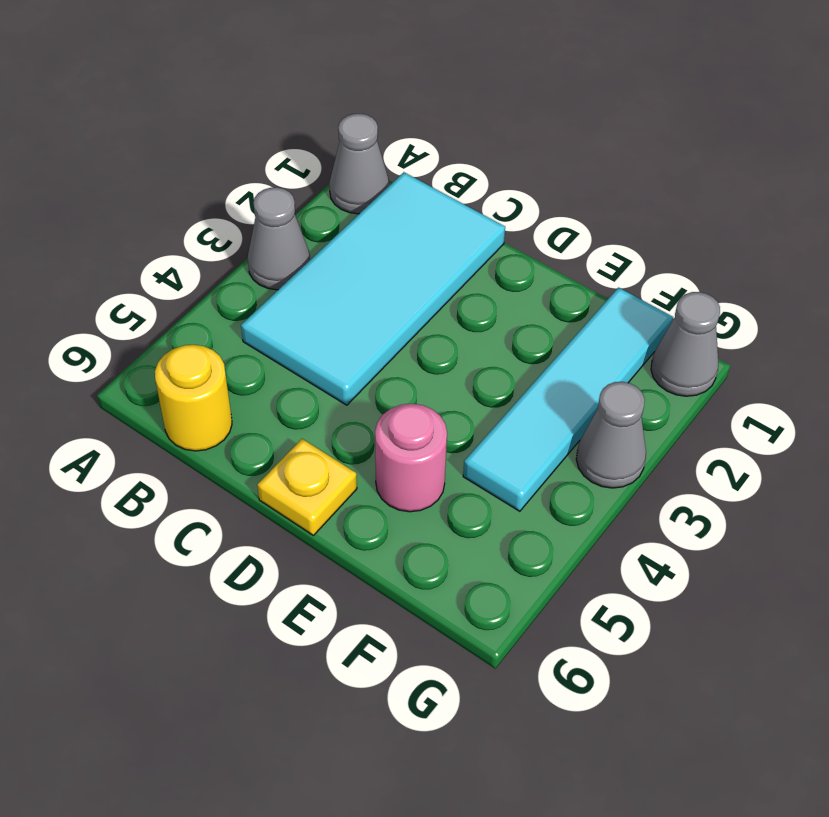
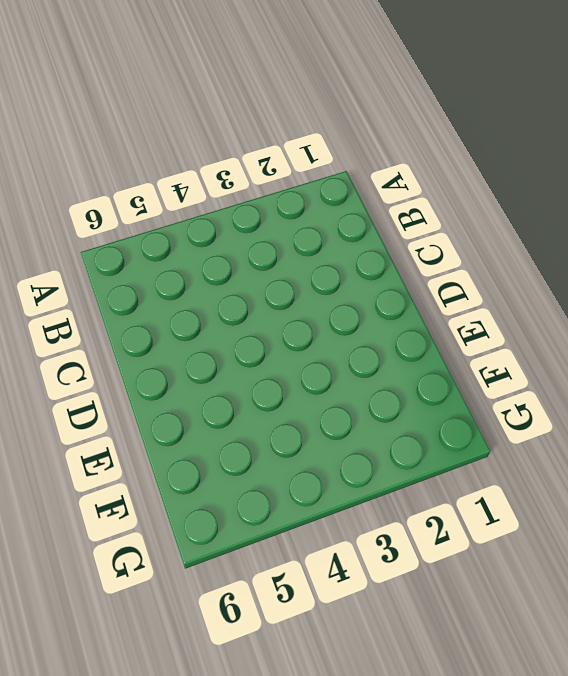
none -> grey 1x1 cone [329,114,389,214]
none -> grey 1x1 cone [248,187,310,290]

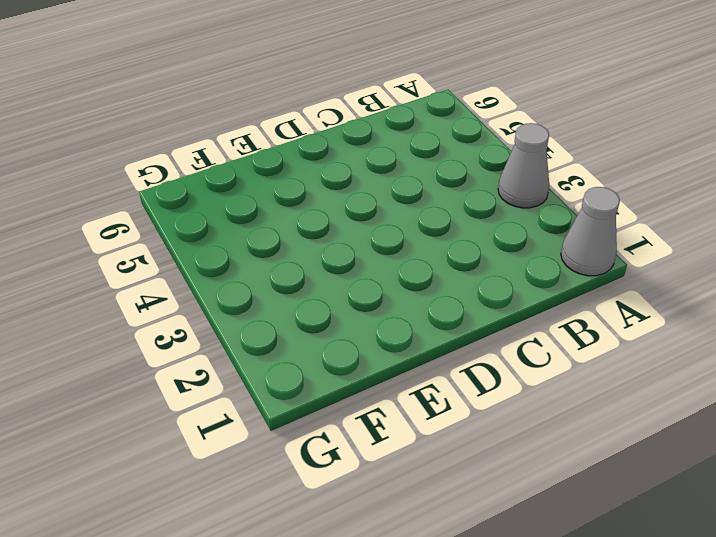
none -> cyan 2x4 tile [241,172,505,405]
none -> yellow 1x1 round brick [155,345,232,451]

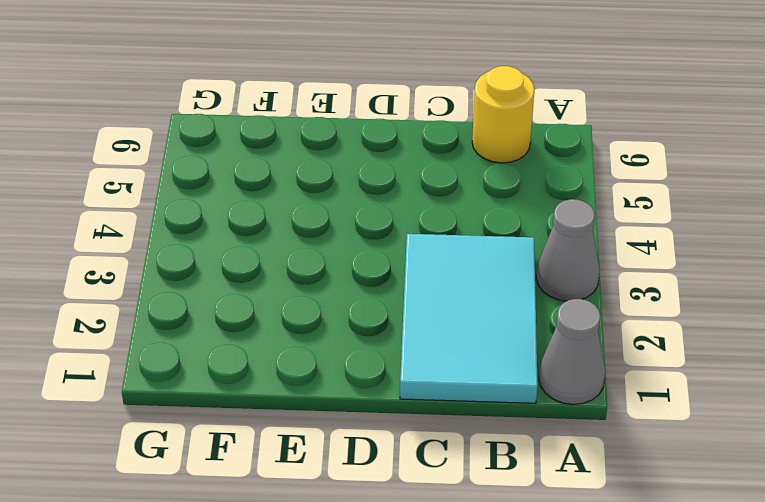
cyan 2x3 tile [400,234,538,403] -> cyan 2x4 tile [241,172,505,405]
none -> yellow 1x1 plate [257,439,357,535]
none -> pink 1x1 round brick [375,404,447,512]

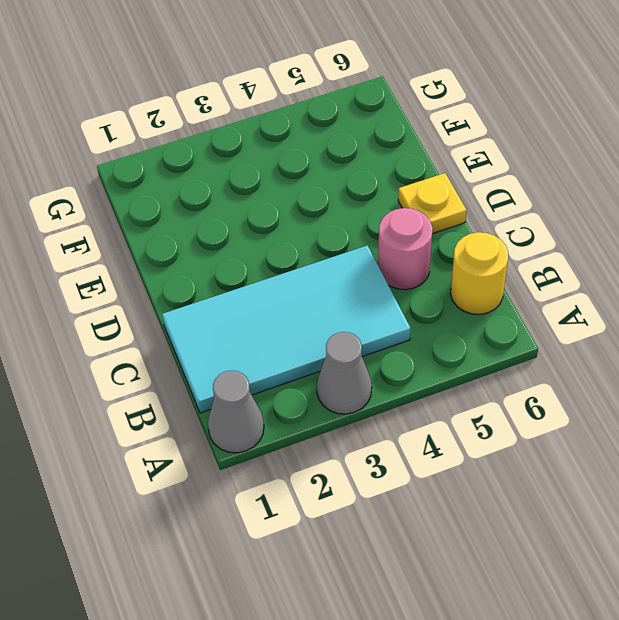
pink 1x1 round brick [378,208,433,290] -> pink 1x1 round brick moved to [375,404,447,512]
none -> cyan 1x4 tile [463,288,673,511]
none -> grey 1x1 cone [651,292,720,396]

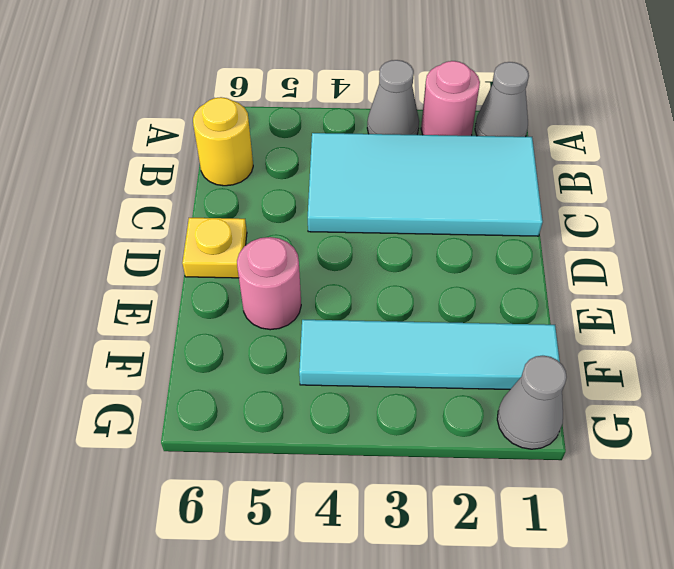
pink 1x1 round brick [421,61,480,136] -> none
none -> grey 1x1 cone [576,382,646,488]

